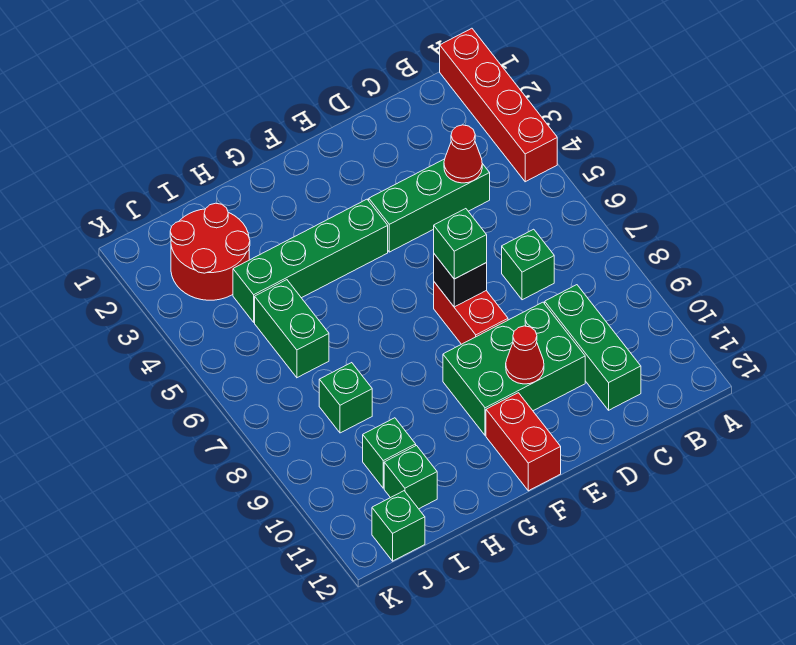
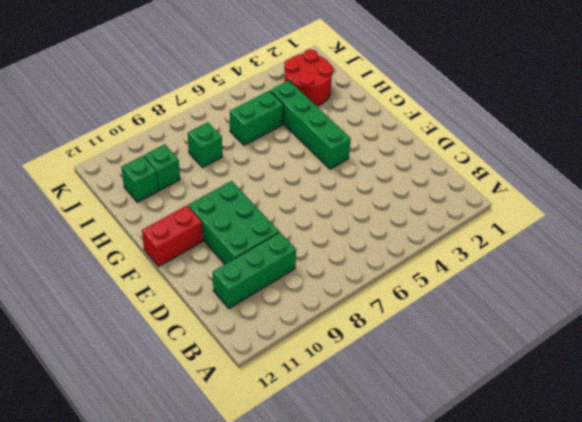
none -> red 1x4 brick [440,28,557,182]
none -> green 1x3 brick [369,159,490,252]
none -> green 1x1 brick [502,229,554,300]

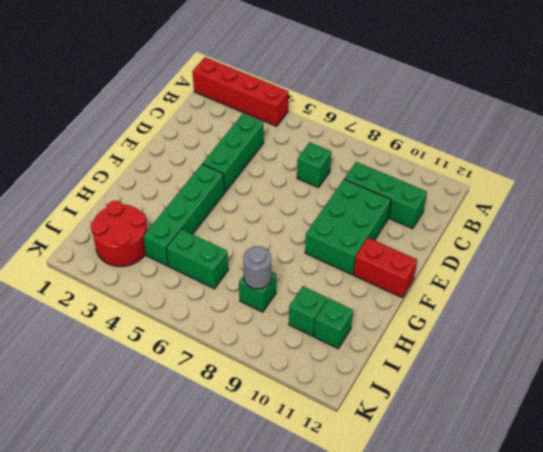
grey 1x1 round brick [243,246,271,289] -> none
none -> red 1x2 brick [434,282,508,344]
none -> green 1x1 brick [372,491,425,561]
none -> red 1x1 cone [444,125,482,183]

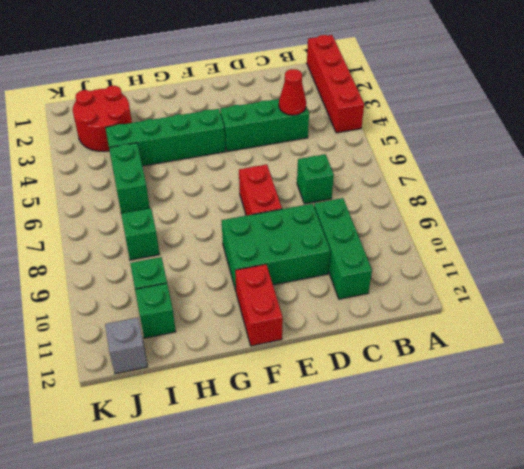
grey 1x1 brick [105,318,148,374] -> green 1x1 brick [372,491,425,561]
none -> black 1x1 brick [434,254,487,307]
none -> red 1x1 cone [506,326,544,384]
none -> green 1x1 brick [434,209,487,279]

